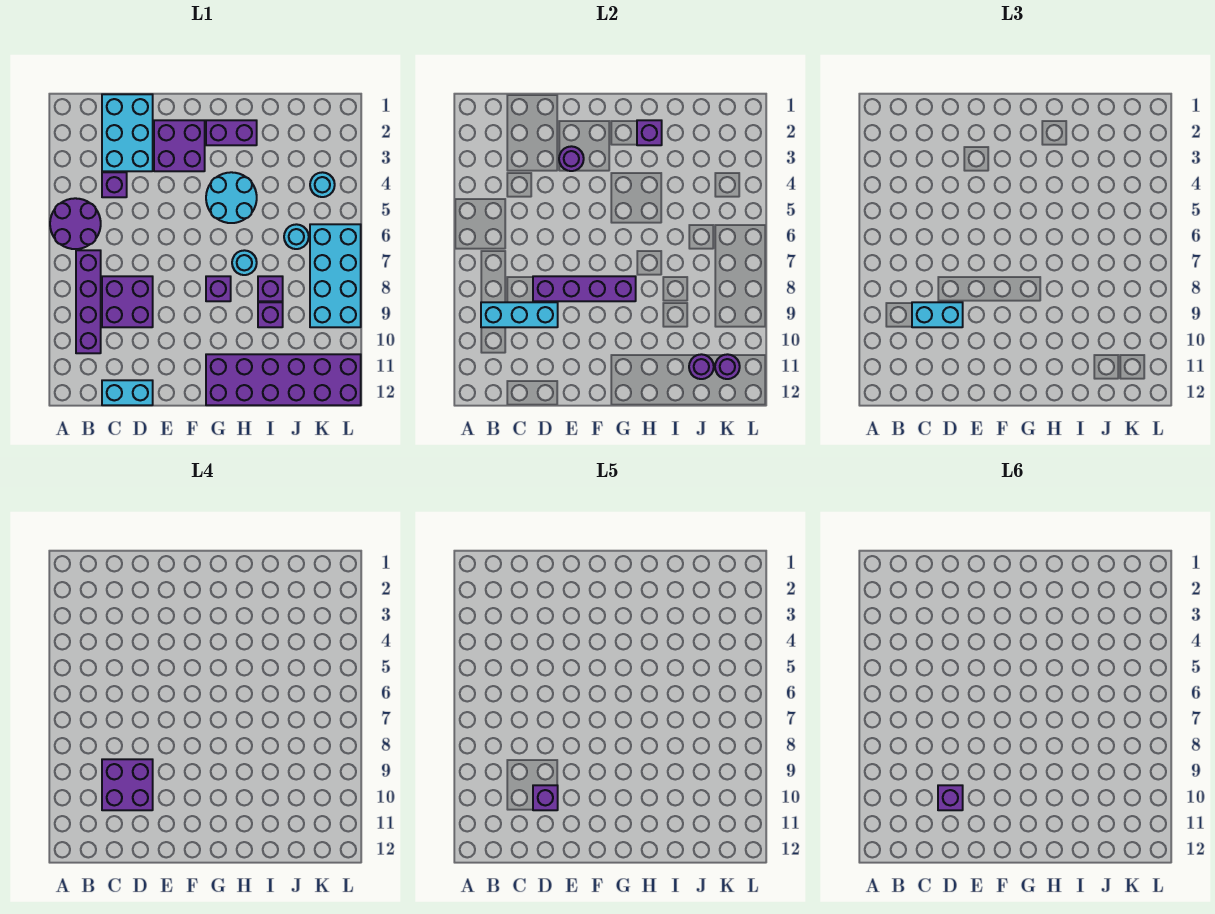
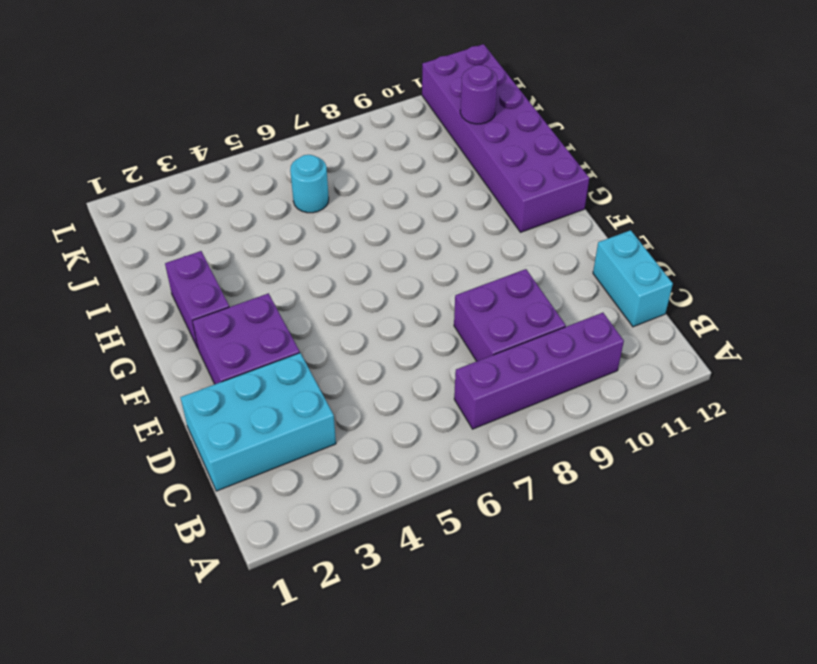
none -> purple 2x2 round brick [50,198,101,249]
none -> purple 1x1 brick [102,172,127,197]
none -> cyan 2x2 round brick [206,172,257,223]

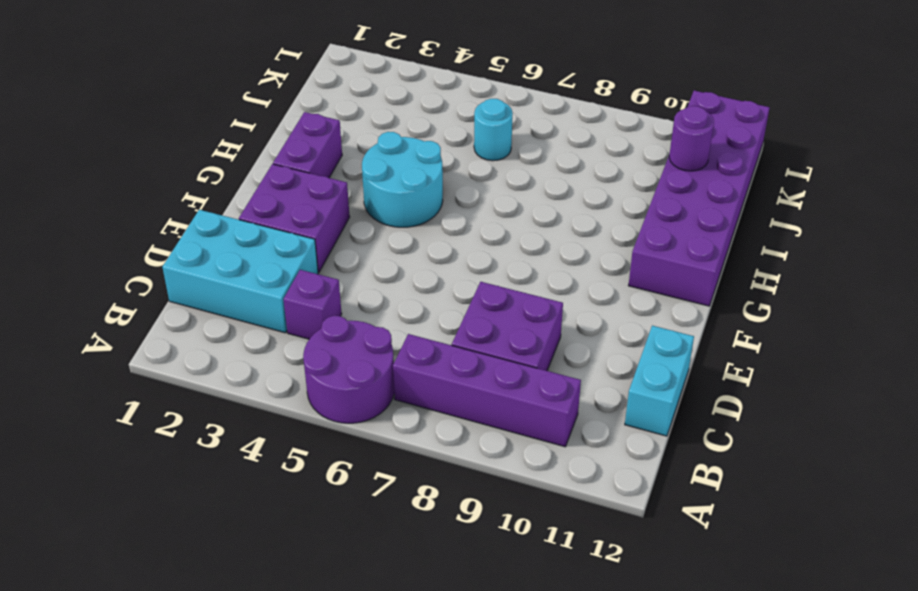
none -> purple 1x1 brick [206,276,231,301]
none -> cyan 1x1 round brick [232,250,257,275]
none -> purple 1x1 brick [258,276,283,301]

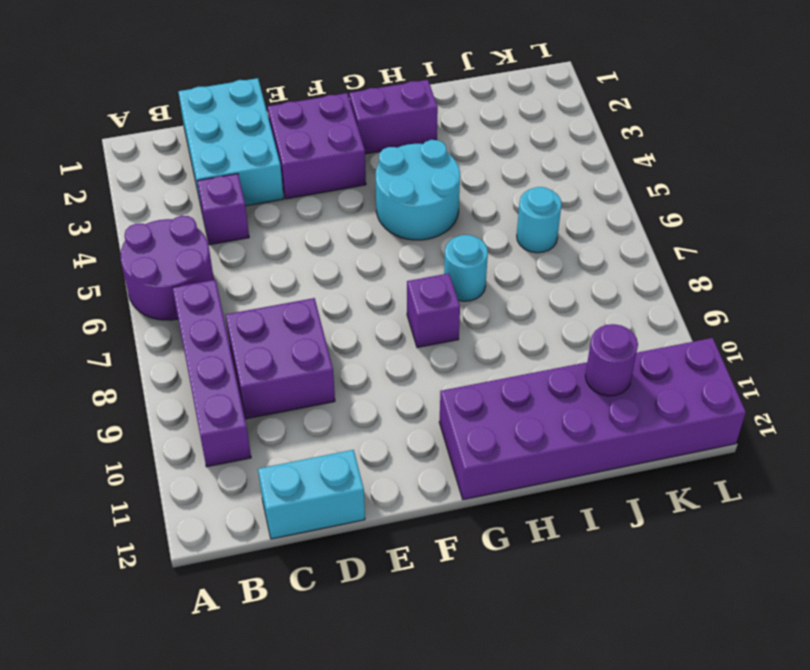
none -> purple 1x1 brick [258,276,283,301]
none -> purple 1x1 brick [258,302,283,327]
none -> cyan 1x1 round brick [310,172,335,197]

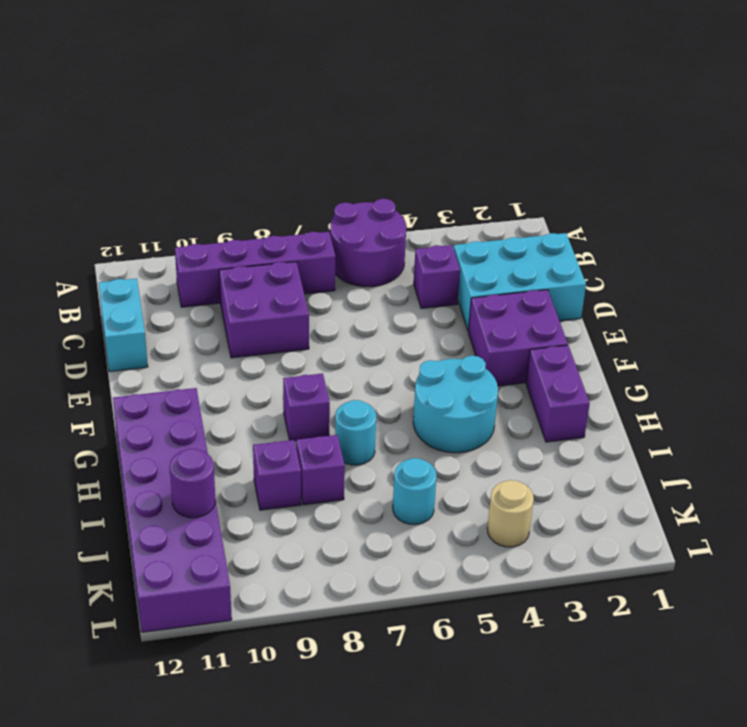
tan 1x1 round brick [487,480,534,547] -> cyan 1x1 round brick [310,172,335,197]
none -> cyan 2x4 brick [310,224,361,327]
none -> cyan 1x3 brick [481,302,558,327]
none -> purple 1x4 brick [533,276,636,301]

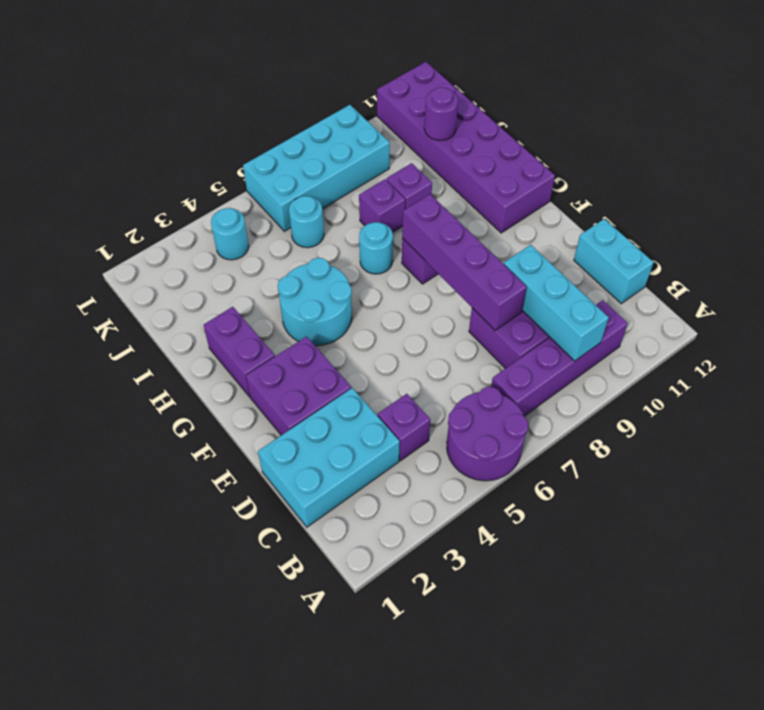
none -> purple 1x1 round brick [559,146,584,171]
none -> purple 1x1 brick [637,120,662,145]
none -> purple 1x1 round brick [715,354,740,379]

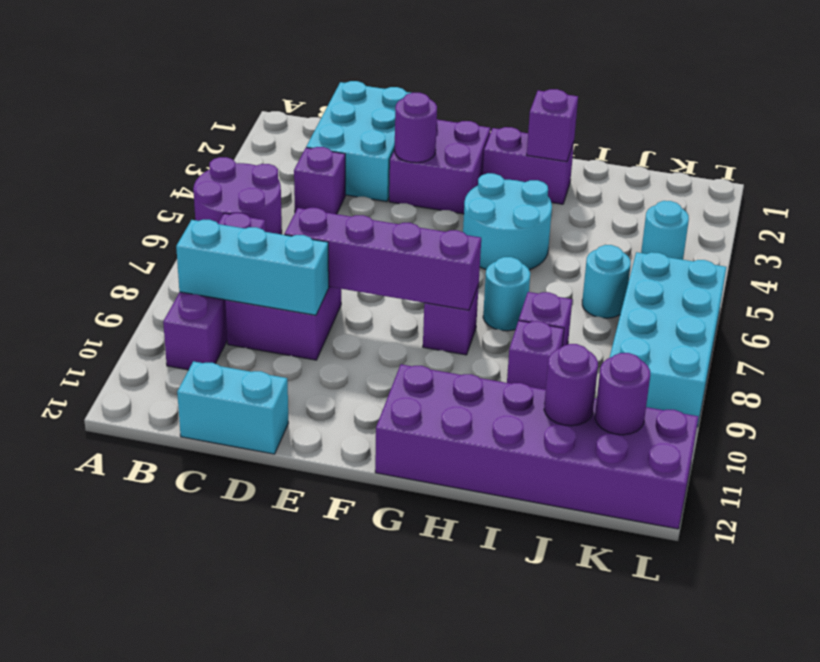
none -> cyan 1x2 brick [912,302,963,327]
none -> purple 2x2 brick [102,759,153,810]
none -> purple 1x1 brick [533,785,558,810]

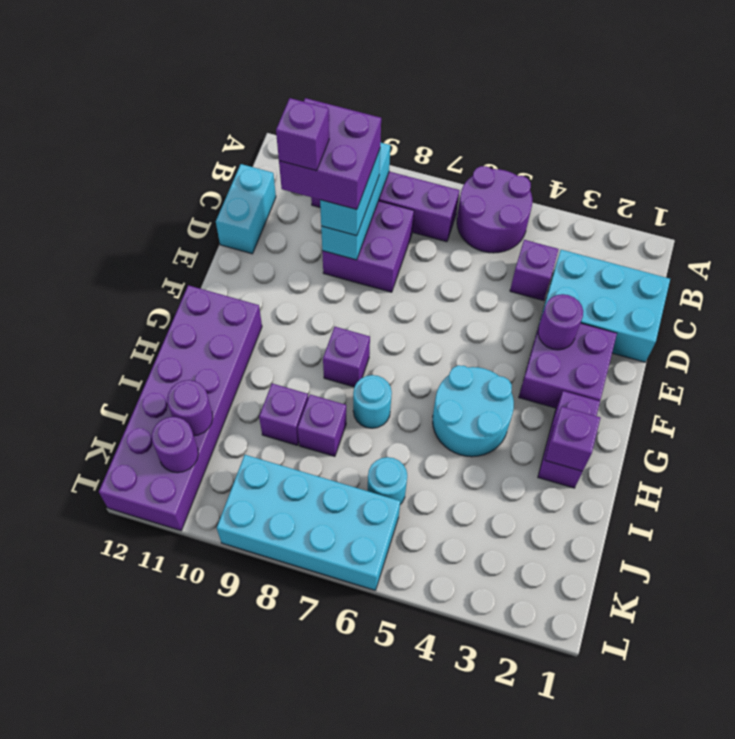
none -> cyan 1x1 round brick [310,172,335,197]
none -> purple 1x4 brick [533,276,636,301]
none -> purple 1x1 brick [938,785,963,810]

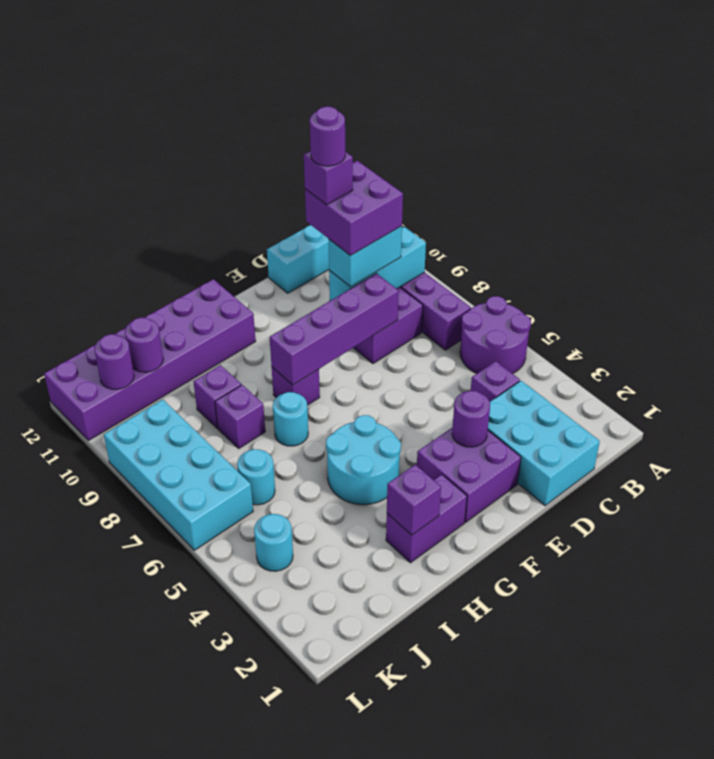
purple 1x1 round brick [310,107,345,166] -> purple 1x1 brick [938,785,963,810]

